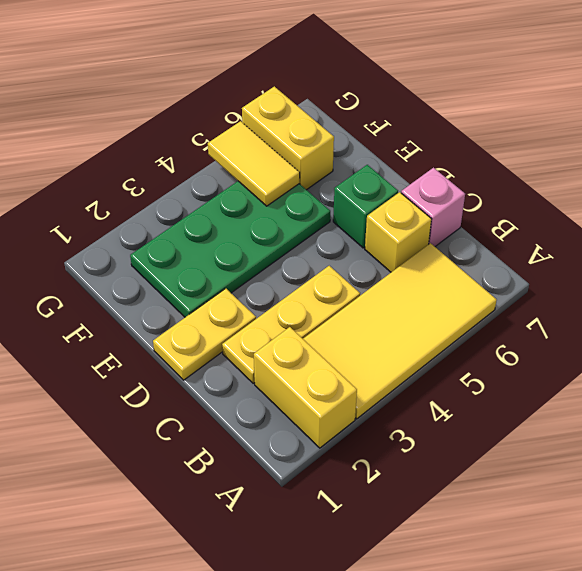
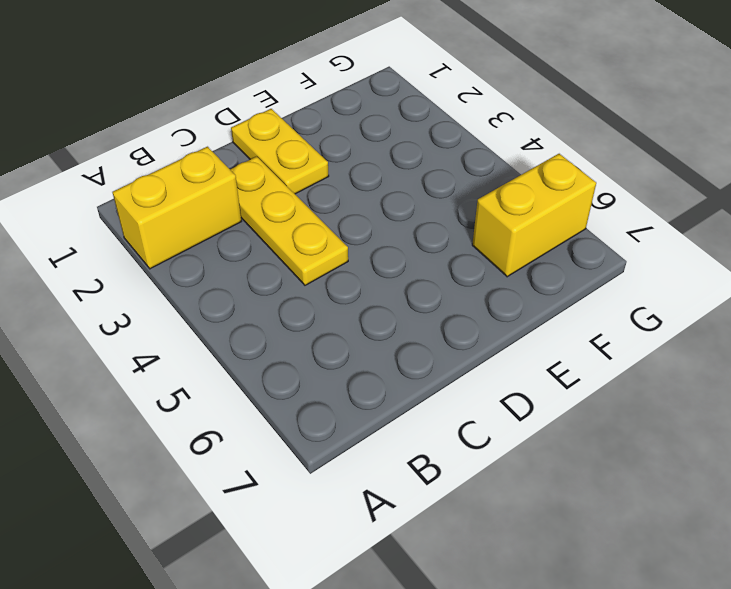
none -> yellow 2x4 tile [303,243,497,419]
none -> yellow 1x1 brick [365,192,431,272]

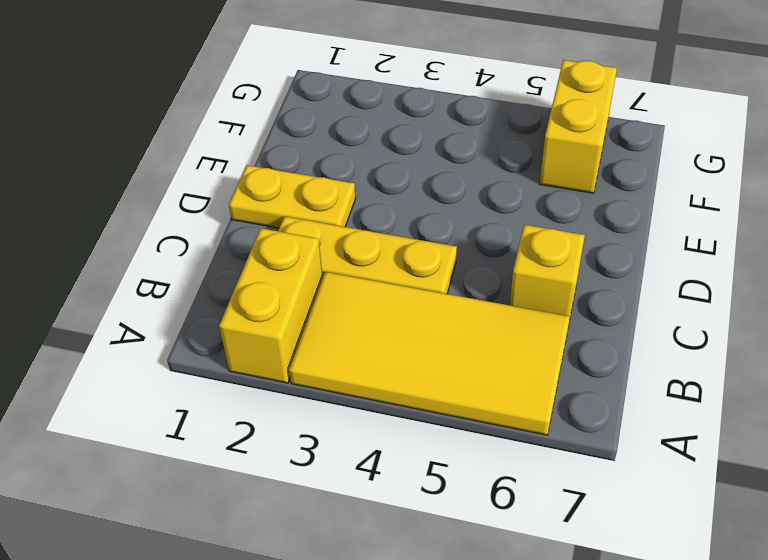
none -> pink 1x1 brick [401,168,465,246]
none -> green 1x1 brick [333,165,398,248]

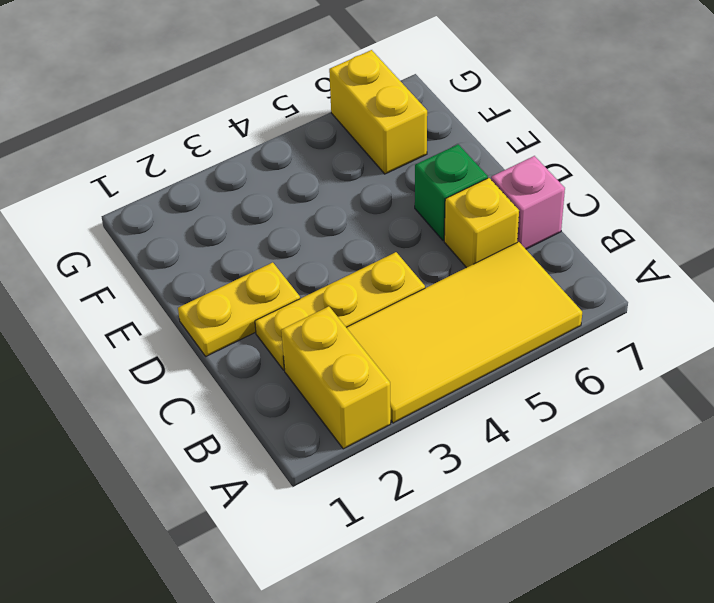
none -> green 2x4 plate [130,181,330,317]
none -> yellow 1x2 tile [208,121,300,206]

